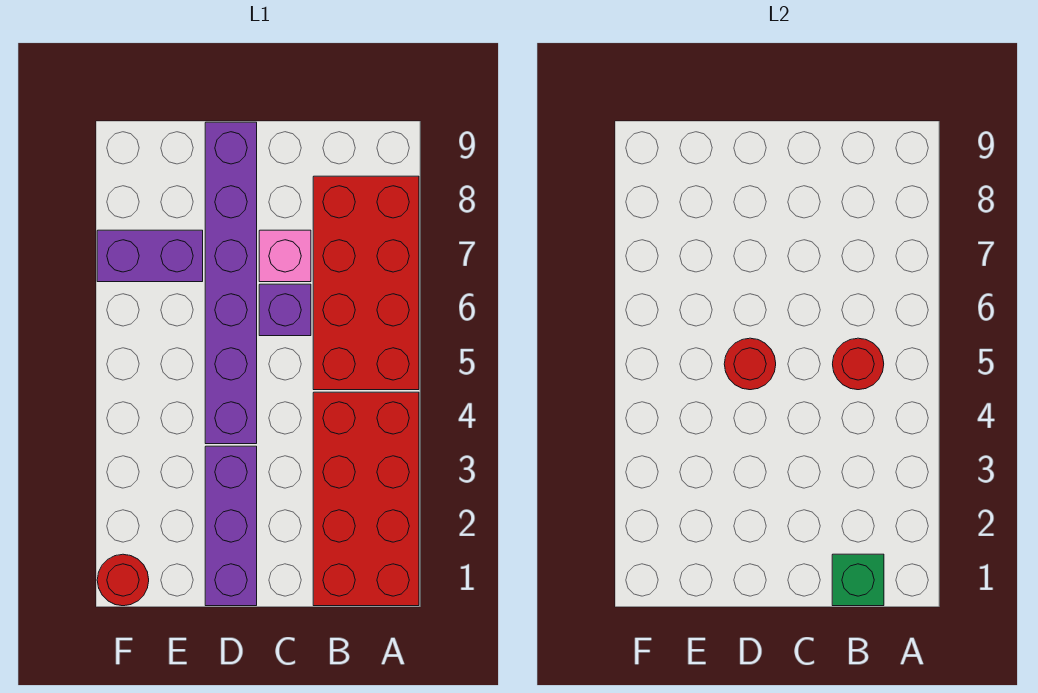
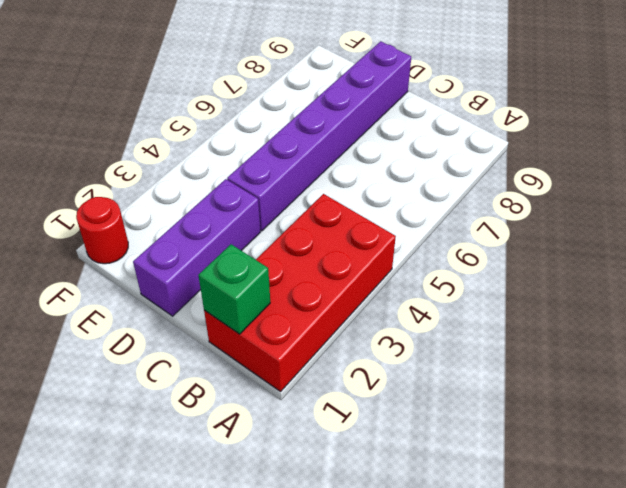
none -> red 2x4 brick [313,176,419,390]
none -> purple 1x1 brick [259,284,311,336]

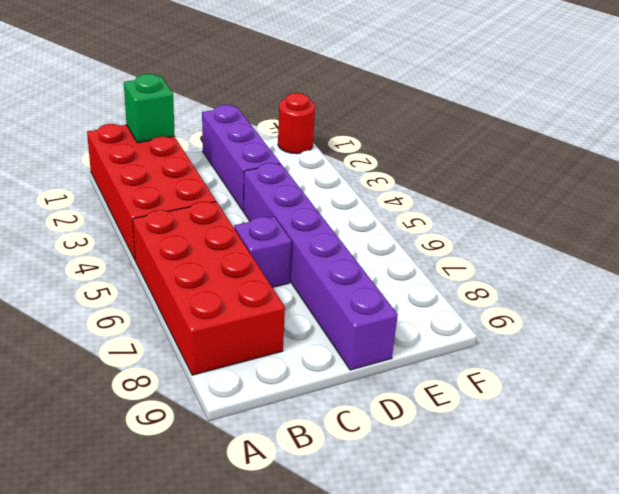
none -> pink 1x1 brick [259,230,311,282]
none -> purple 1x2 brick [97,230,203,282]

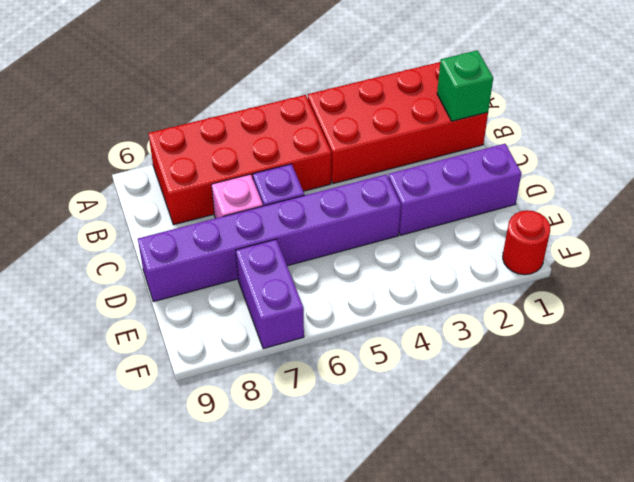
none -> red 1x1 round brick [833,338,884,390]
none -> red 1x1 round brick [724,338,776,390]

